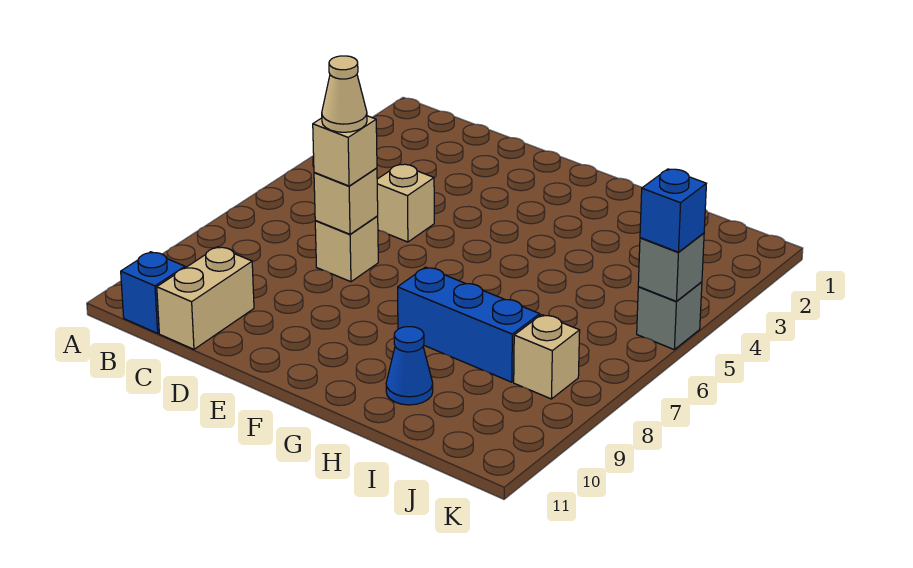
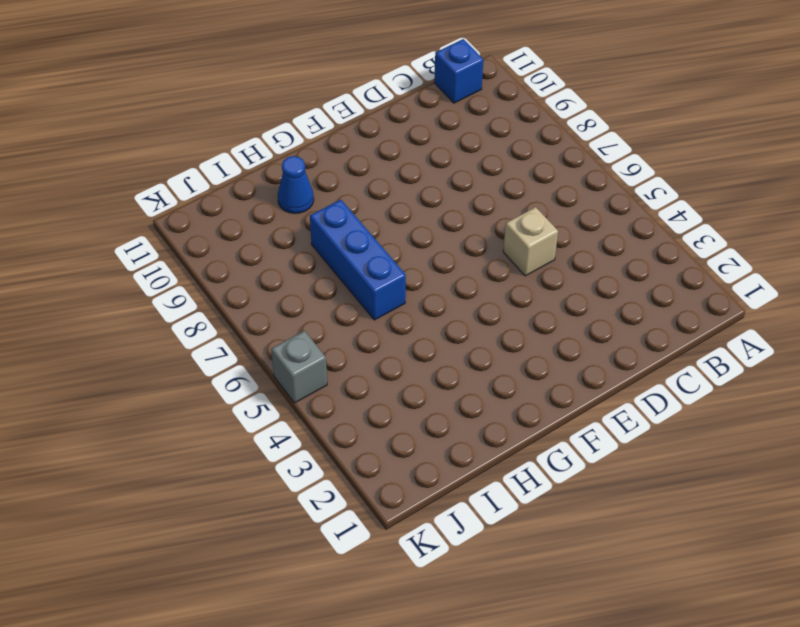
blue 1x3 brick [310,200,406,320] -> blue 1x3 brick turned to [398,267,540,382]
none -> tan 1x2 brick [157,247,254,349]
none -> tan 1x1 brick [315,216,378,282]
none -> tan 1x1 brick [514,315,580,399]

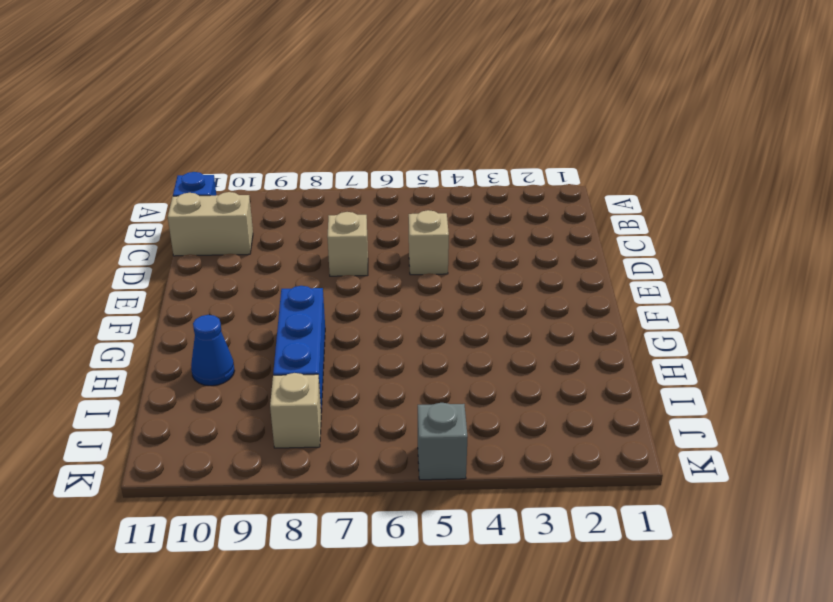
none -> tan 1x1 brick [314,168,378,234]
none -> grey 1x1 brick [638,233,704,301]
none -> tan 1x1 brick [313,116,377,186]

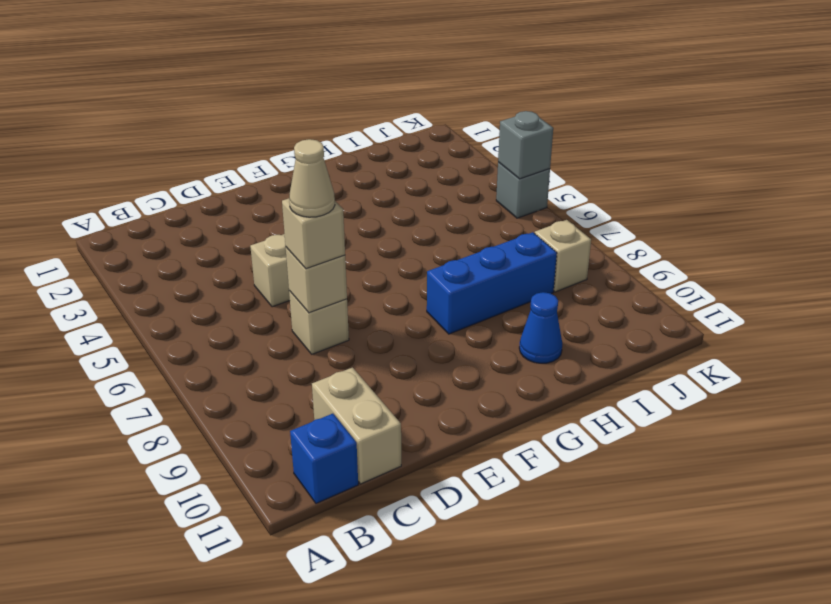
none -> blue 1x1 brick [640,169,706,252]

